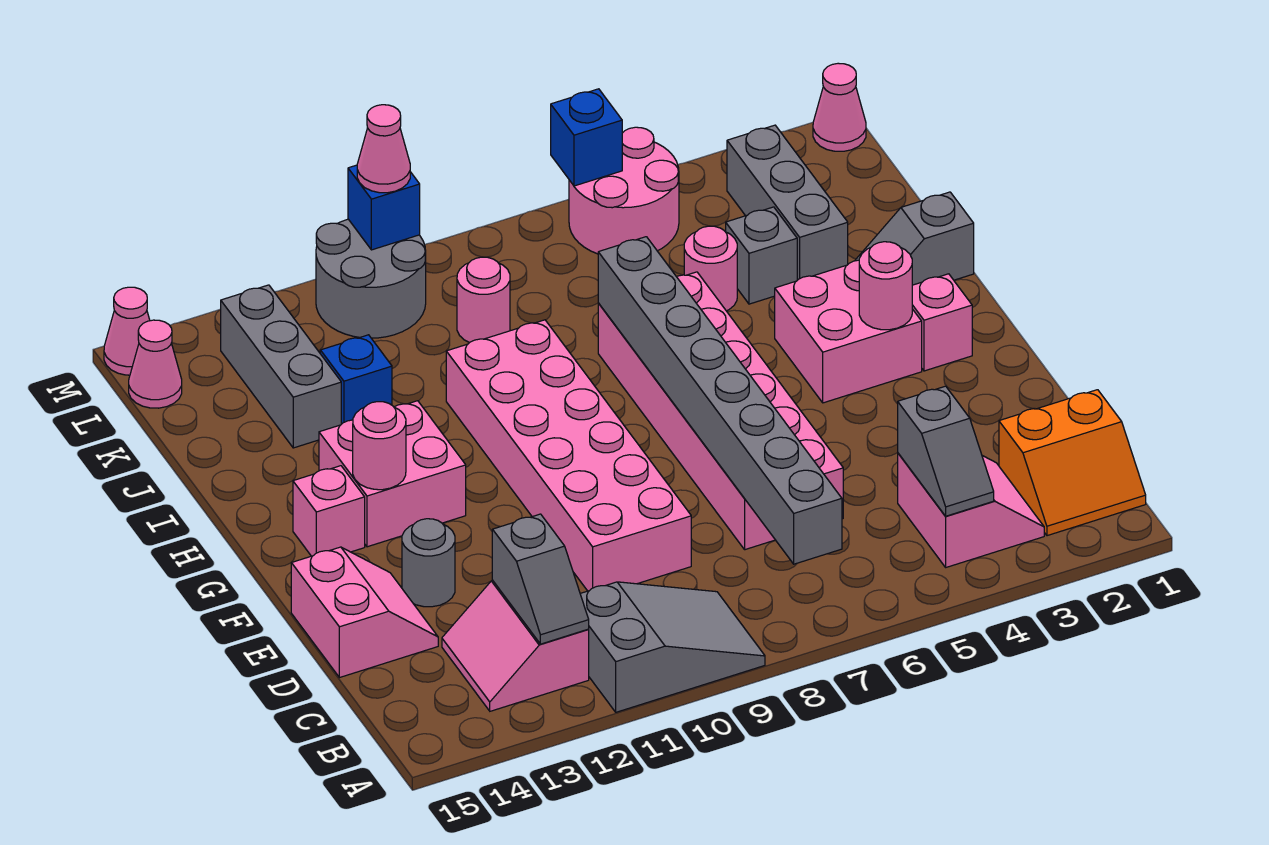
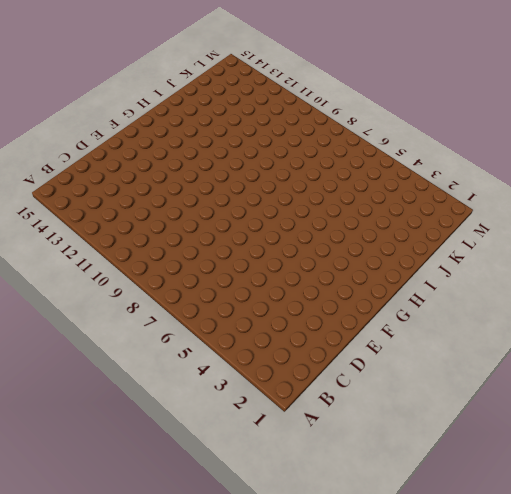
none -> grey 2x3 slope [580,582,765,712]
none -> orange 2x2 slope [999,390,1146,536]
none -> pink 2x2 slope [898,453,1044,567]
none -> pink 2x2 slope [442,580,589,711]

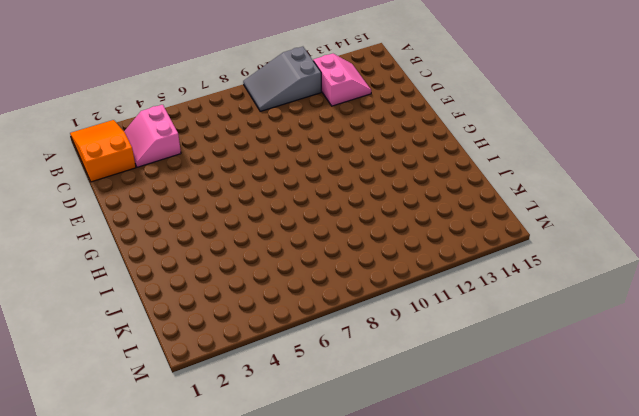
orange 2x3 slope [70,120,136,182] -> orange 2x2 slope [999,390,1146,536]
none -> pink 2x6 brick [598,272,843,550]
none -> pink 2x6 brick [446,320,691,591]
none -> pink 2x2 slope [291,547,438,678]
none -> grey 1x1 round brick [402,519,455,607]

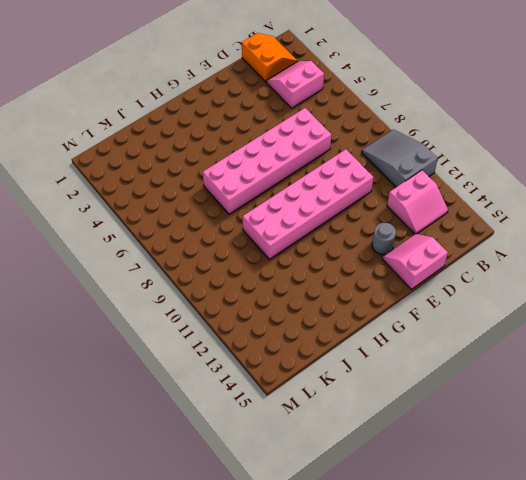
none -> pink 1x1 brick [912,274,972,371]
none -> pink 2x2 brick [775,260,922,403]
none -> pink 2x2 brick [319,401,466,547]
none -> pink 1x1 brick [293,466,365,556]

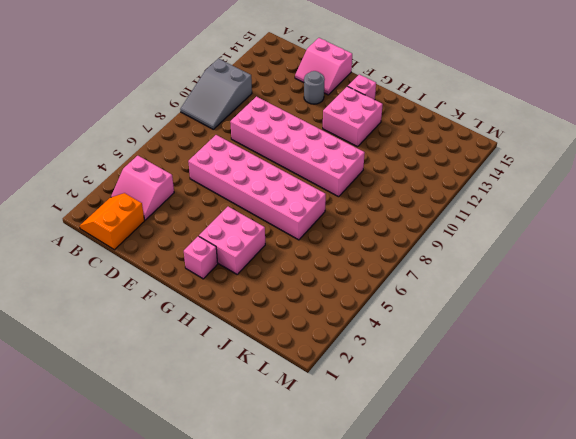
none -> pink 2x2 slope [442,580,589,711]
none -> grey 1x2 slope [855,192,974,285]
none -> grey 1x3 brick [727,125,848,280]
none -> grey 1x1 brick [725,207,797,304]

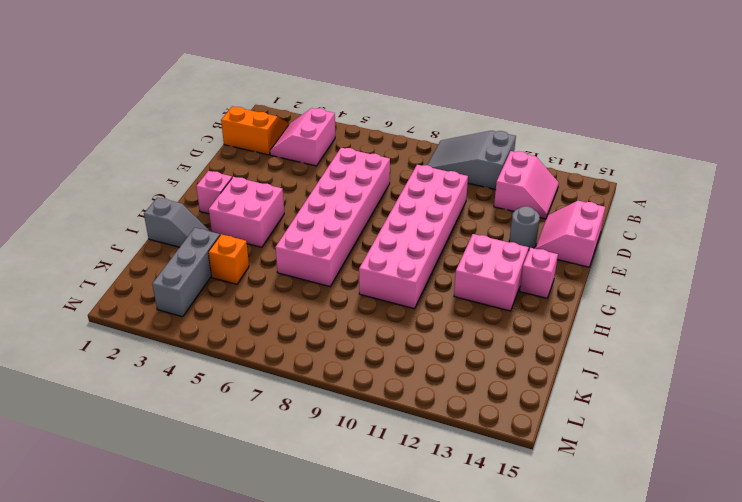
orange 1x1 brick [208,234,249,284] -> grey 1x1 brick [725,207,797,304]
none -> pink 1x1 round brick [684,226,737,311]
none -> blue 1x1 brick [320,335,392,424]
none -> grey 1x3 brick [221,285,341,448]
none -> pink 1x1 round brick [457,257,510,343]

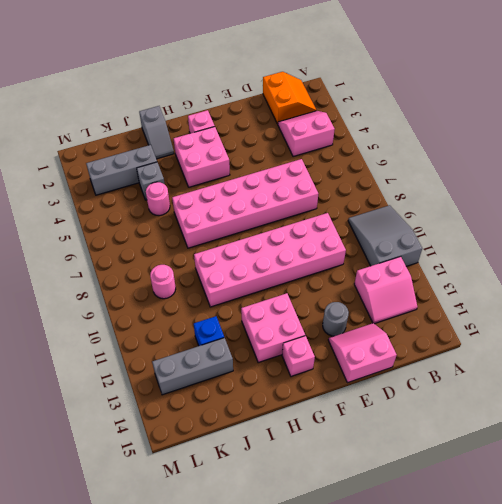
none -> pink 2x2 round brick [569,127,679,254]
none -> grey 2x2 round brick [316,219,426,338]
none -> pink 1x1 cone [129,320,182,408]
none -> pink 1x1 cone [813,63,866,151]

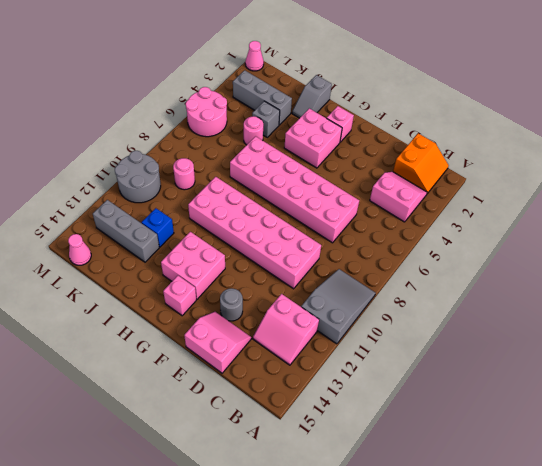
none -> pink 1x1 cone [104,287,150,375]
none -> grey 1x2 slope [898,386,994,516]
none -> grey 1x8 brick [598,237,842,564]
none -> grey 1x2 slope [492,514,589,644]

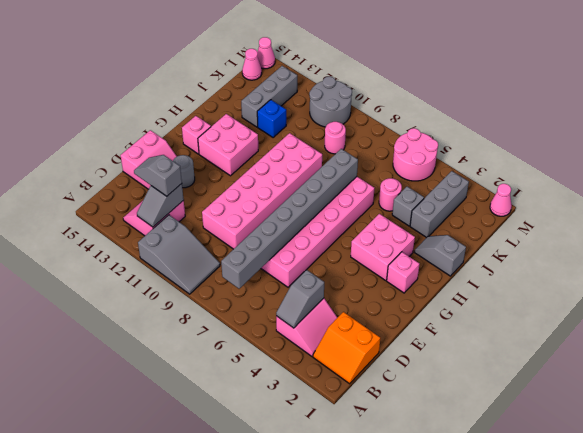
grey 1x2 slope [134,155,182,196] -> none
none -> pink 1x1 round brick [859,242,912,330]
none -> pink 1x1 round brick [353,402,406,490]
none -> blue 1x1 brick [551,89,622,186]
none -> blue 1x1 brick [348,165,420,250]

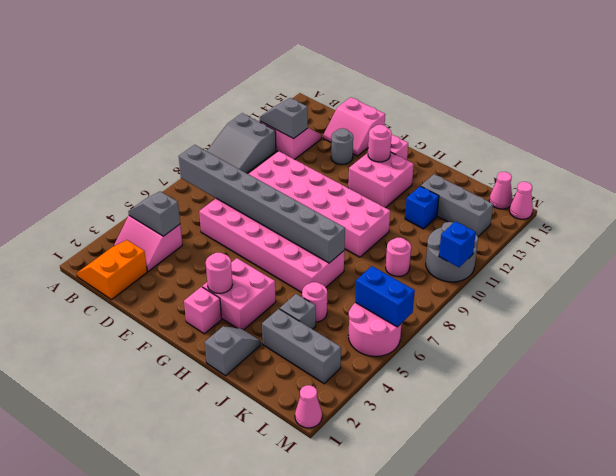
blue 1x2 brick [355,266,415,327] -> blue 1x1 brick [551,89,622,186]
none -> pink 1x1 cone [357,105,410,193]

